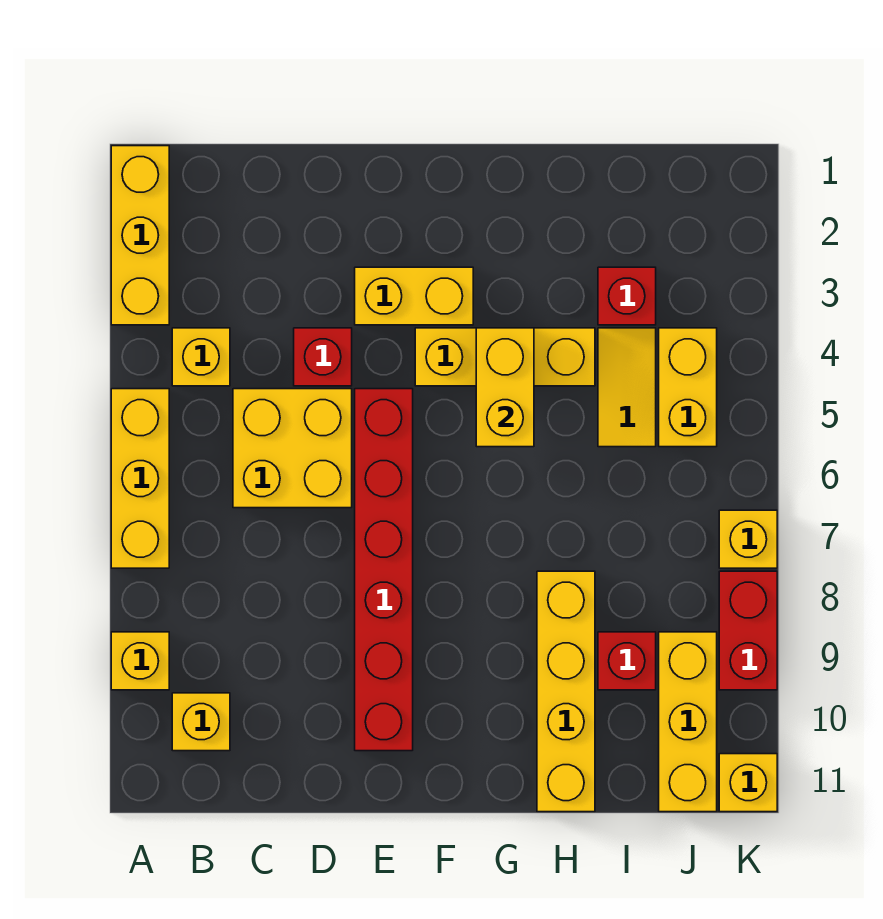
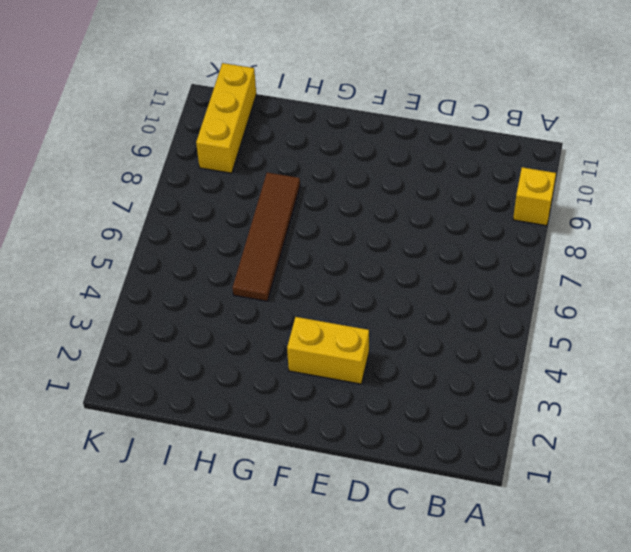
brown 1x4 tile [232,172,300,301] -> yellow 1x4 brick [537,571,595,812]
none -> yellow 1x3 brick [111,146,169,325]
none -> yellow 1x3 brick [111,389,169,568]
none -> yellow 1x1 brick [172,328,230,386]

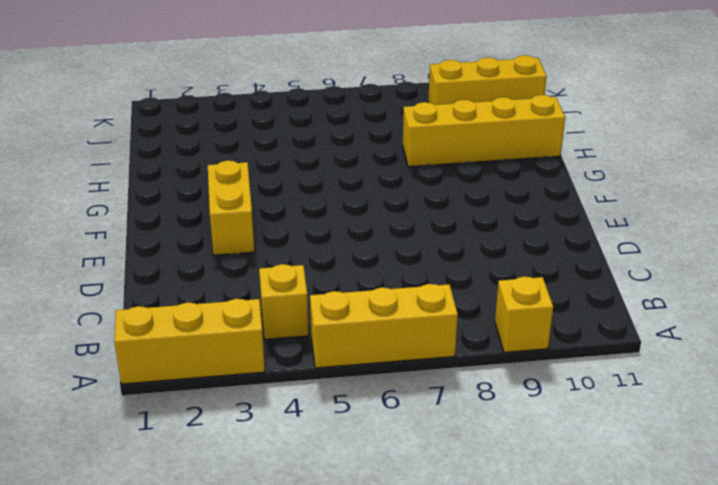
none -> yellow 1x1 brick [172,693,230,751]
none -> yellow 2x2 brick [233,389,352,508]
none -> red 1x1 brick [294,328,352,386]

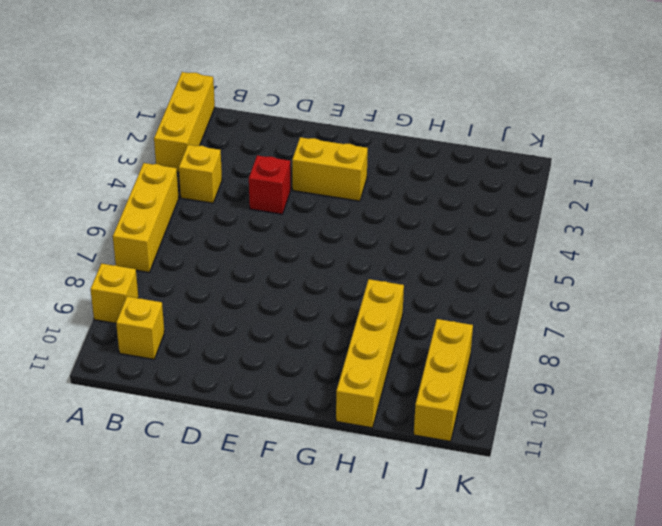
none -> yellow 2x2 brick [233,389,352,508]
none -> red 1x6 brick [355,389,413,751]
none -> yellow 1x3 brick [415,328,595,386]

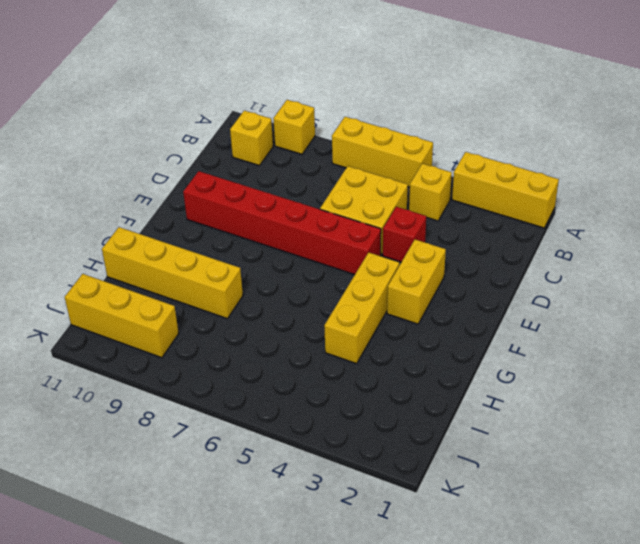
none -> red 1x1 brick [598,267,656,325]
none -> yellow 1x2 tile [598,328,656,447]
none -> red 1x1 brick [598,632,656,690]

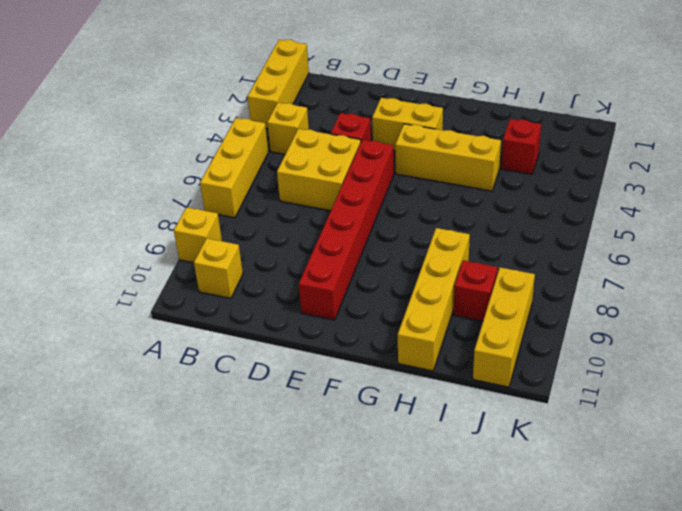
none -> yellow 1x2 tile [598,328,656,447]
none -> yellow 1x2 brick [659,328,717,447]
none -> yellow 1x1 brick [719,510,777,568]

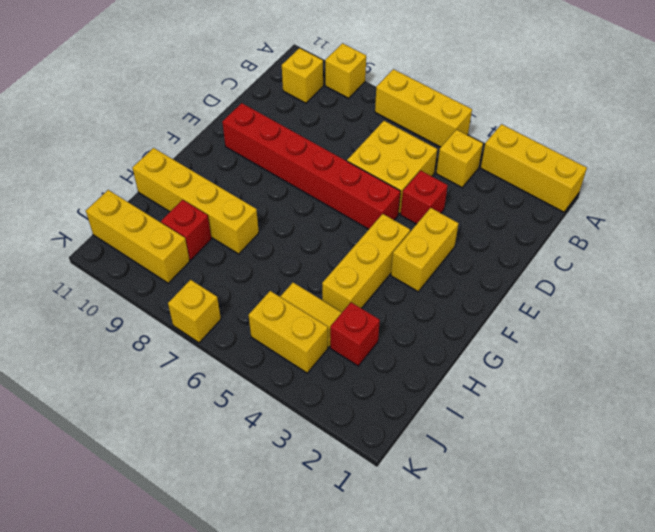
none -> red 1x2 brick [719,571,777,690]
none -> yellow 1x1 brick [719,754,777,812]
none -> yellow 1x2 brick [476,328,534,447]

